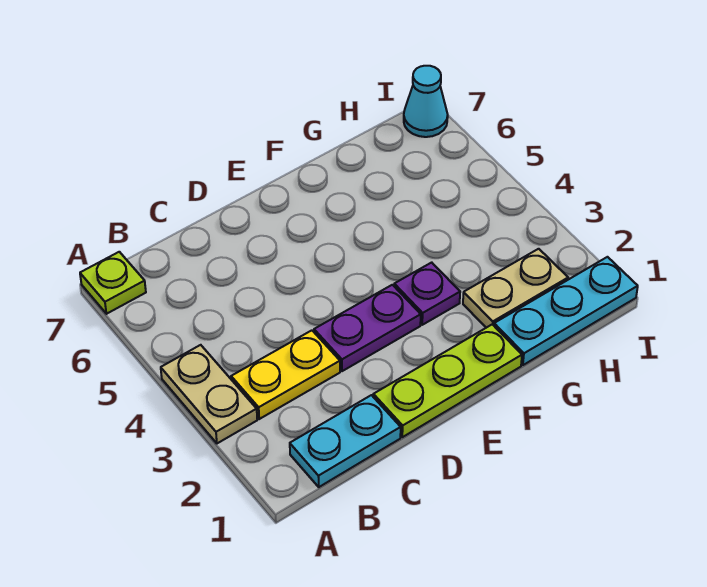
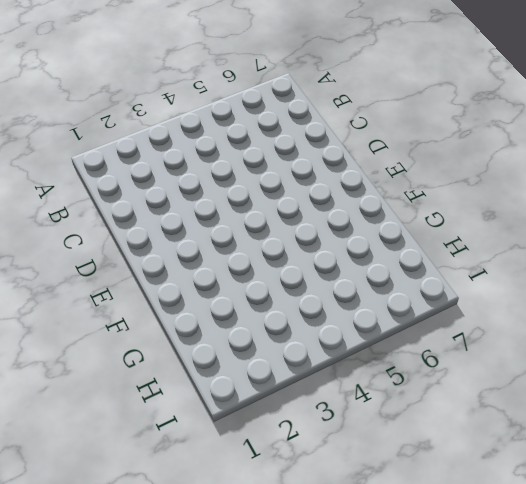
none -> tan 1x2 plate [161,345,257,443]
none -> lime 1x1 plate [80,252,146,314]

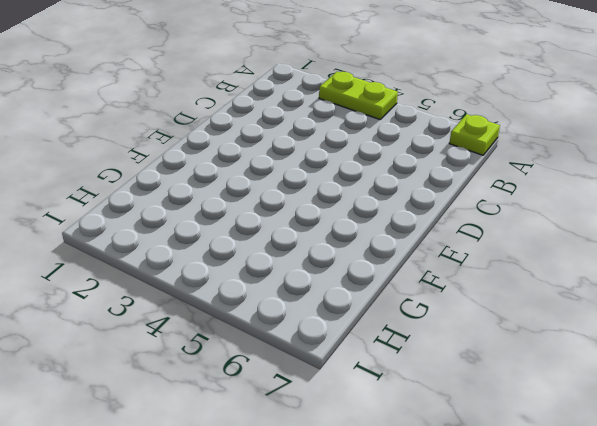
lime 1x2 plate [319,72,398,119] -> tan 1x2 plate [161,345,257,443]
none -> cyan 1x2 plate [290,395,401,487]
none -> yellow 1x2 plate [231,330,340,419]

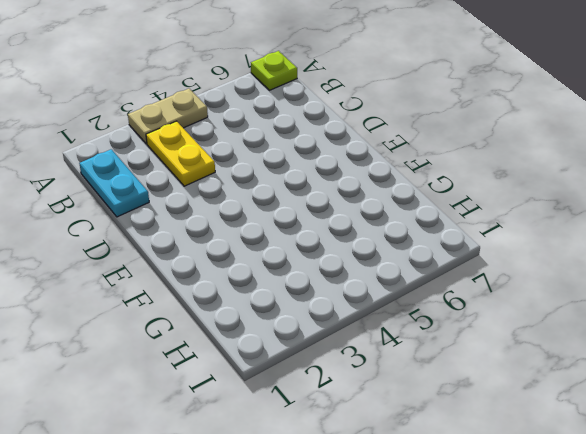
none -> lime 1x3 plate [373,324,522,437]
none -> purple 1x2 plate [314,285,421,371]

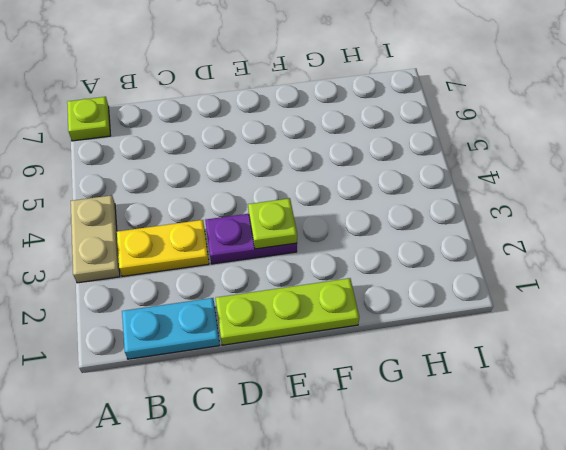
lime 1x1 plate [248,198,297,249] -> none
none -> purple 1x1 plate [394,262,460,325]
none -> cyan 1x3 plate [494,257,638,365]

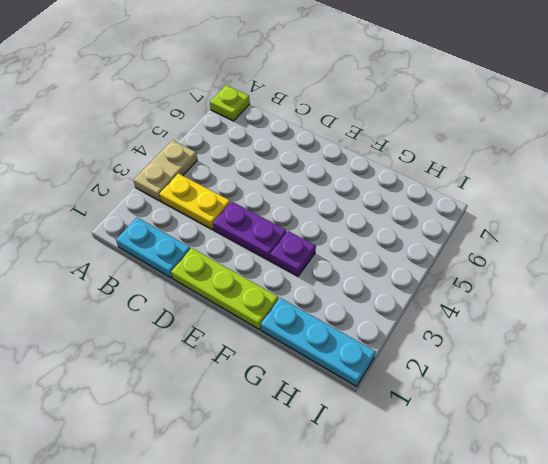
none -> tan 1x2 plate [463,249,568,328]
none -> cyan 1x1 cone [404,66,448,137]

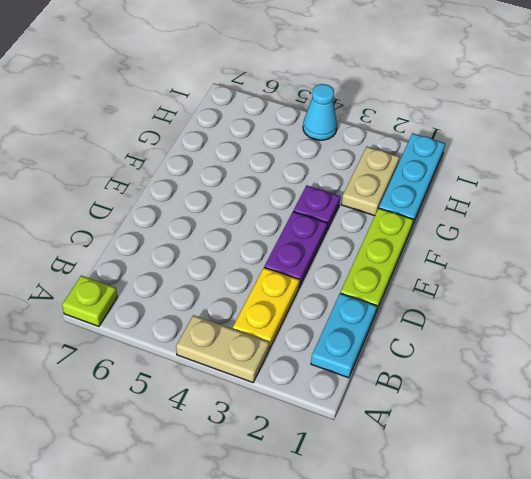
cyan 1x1 cone [303,84,337,140] -> cyan 1x1 cone moved to [404,66,448,137]

